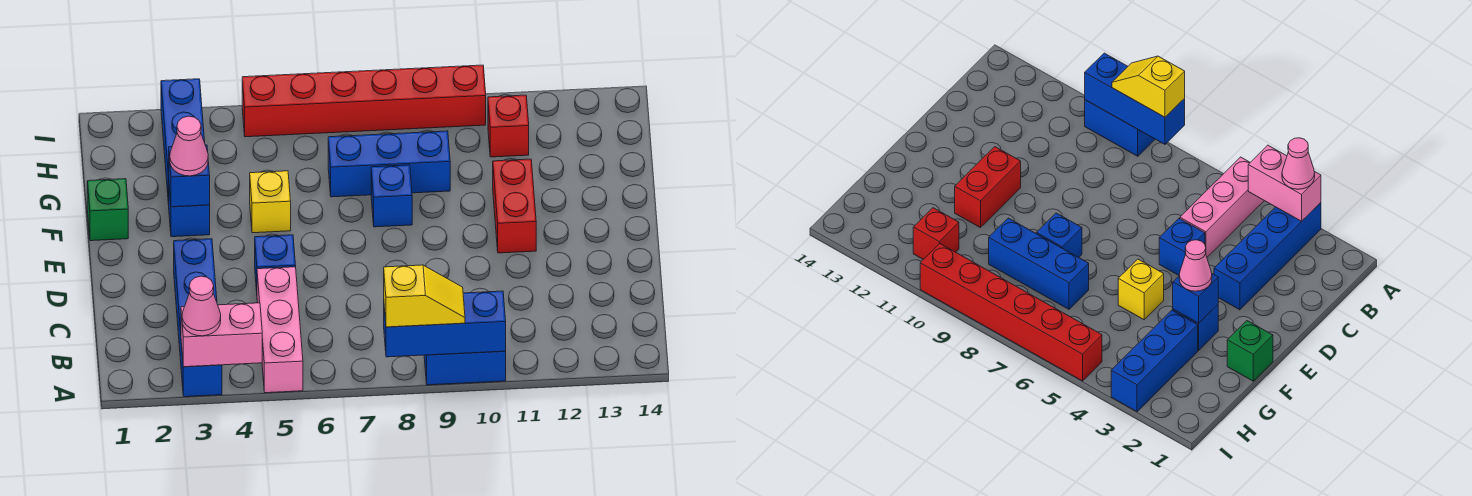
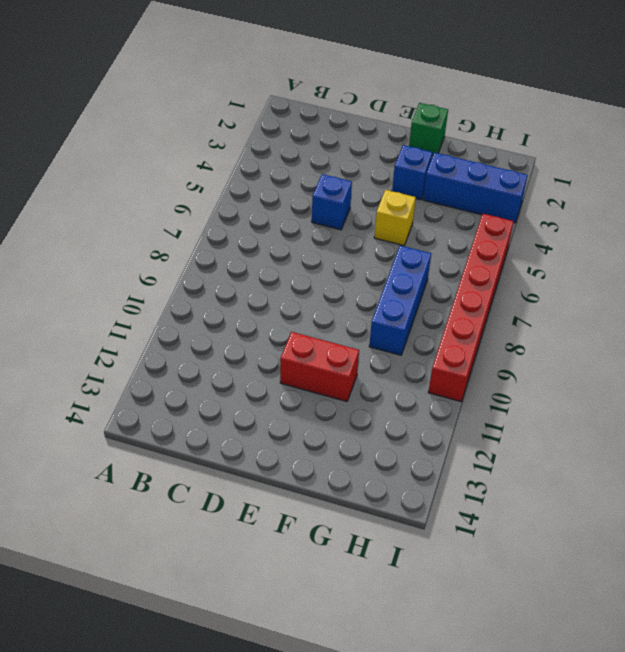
none -> blue 1x4 brick [174,239,222,397]
none -> pink 1x3 brick [257,267,303,393]
none -> blue 1x2 brick [424,351,506,385]

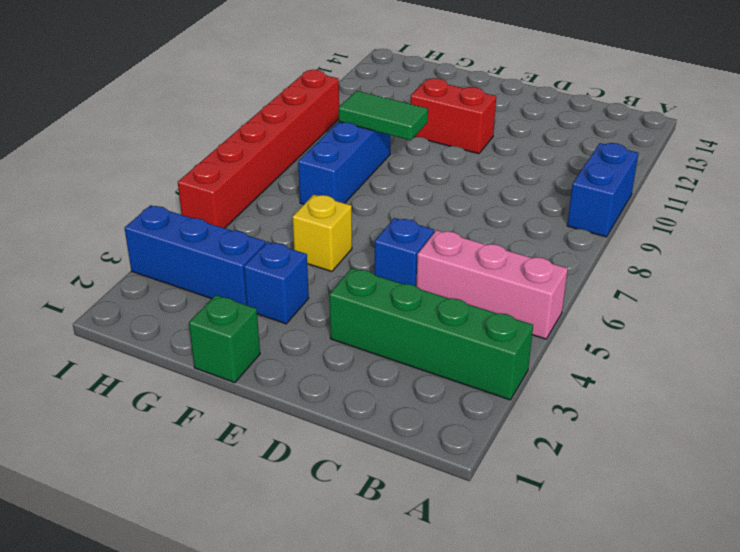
green 1x4 brick [329,268,533,400] -> blue 1x4 brick [174,239,222,397]
green 1x2 tile [339,91,428,140] -> none
none -> blue 1x1 brick [371,165,412,227]
none -> red 1x1 brick [488,95,529,157]
none -> pink 1x2 brick [181,303,262,367]

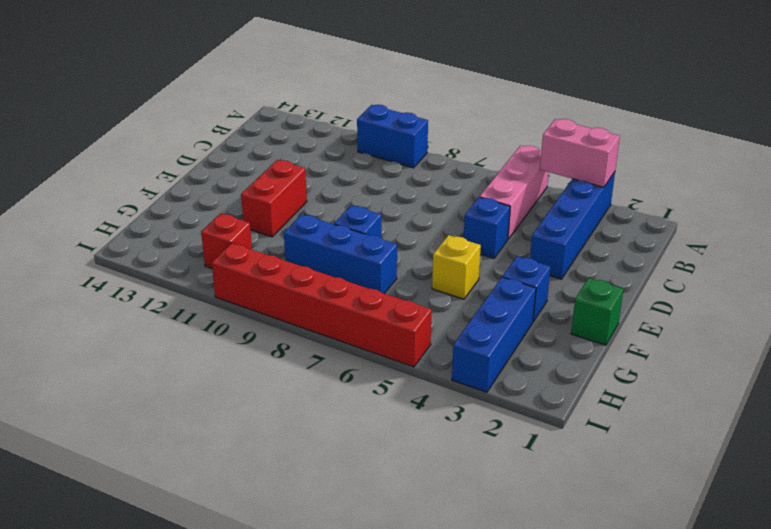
none -> blue 1x3 brick [384,291,506,357]
none -> blue 1x1 brick [169,145,210,207]
none -> pink 1x1 cone [182,276,221,336]

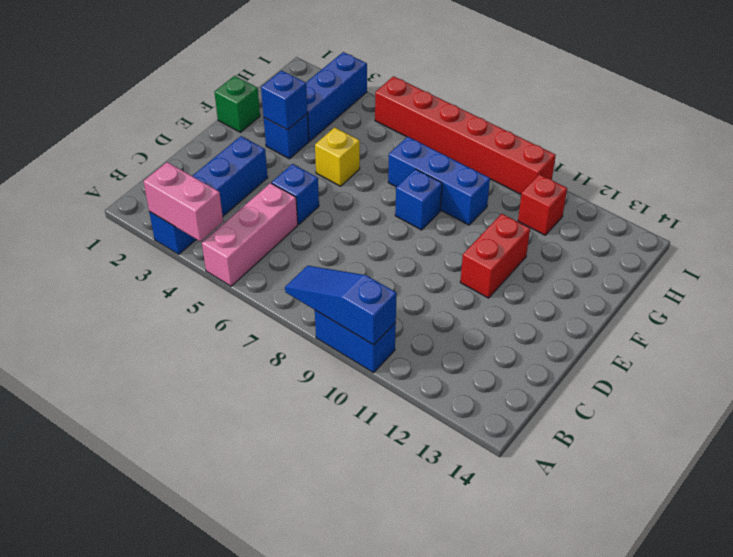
blue 1x3 slope [285,266,397,345] -> blue 1x3 brick [384,291,506,357]
none -> pink 1x1 cone [182,276,221,336]
none -> yellow 1x2 slope [384,265,465,327]
none -> pink 1x1 cone [170,116,208,176]

